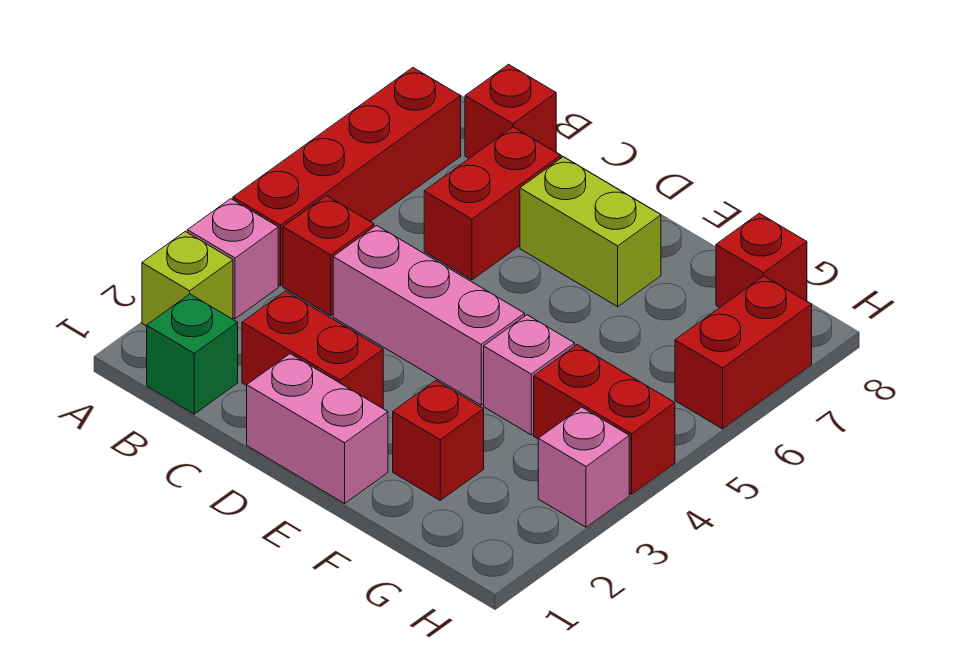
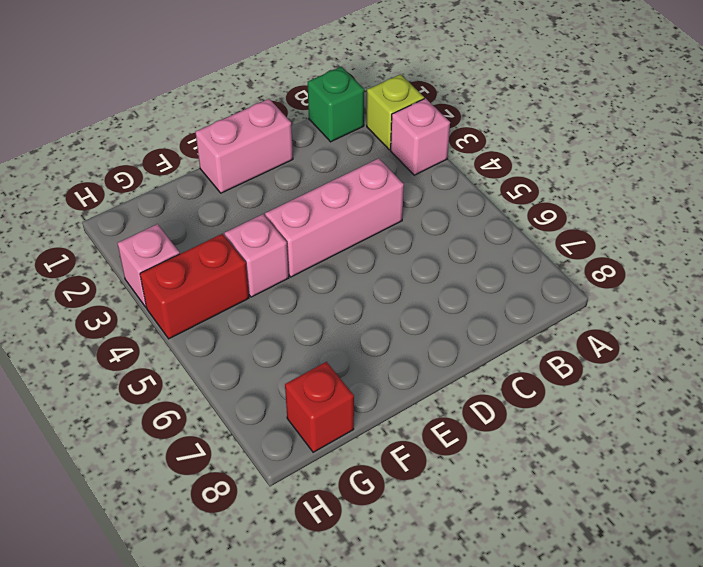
none -> red 1x4 brick [233,68,461,286]
none -> red 1x1 brick [283,196,374,316]
none -> red 1x1 brick [465,64,556,158]

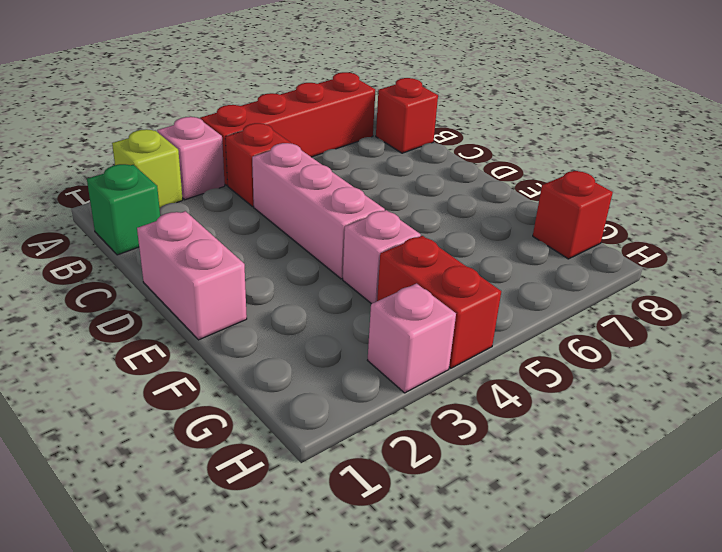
none -> red 1x2 brick [242,291,383,408]
none -> red 1x2 brick [424,127,561,280]
none -> lime 1x2 brick [520,157,661,307]

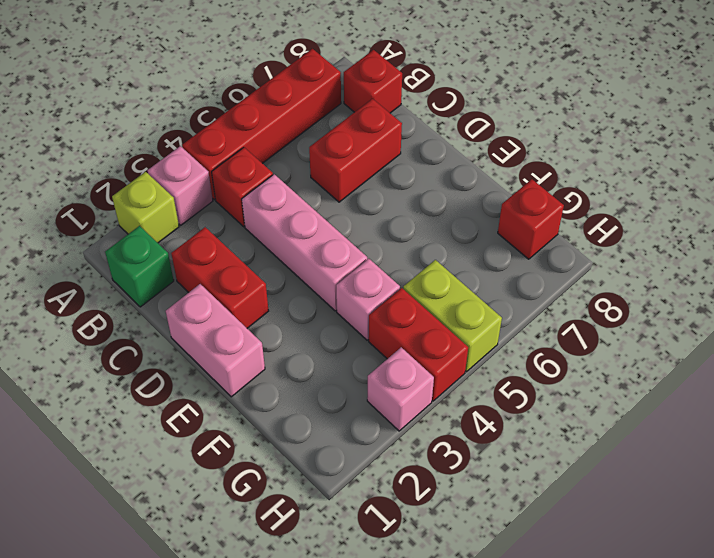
lime 1x2 brick [403,260,502,372] -> lime 1x2 brick moved to [520,157,661,307]
none -> red 1x1 brick [393,381,484,500]
none -> red 1x2 brick [675,276,812,429]

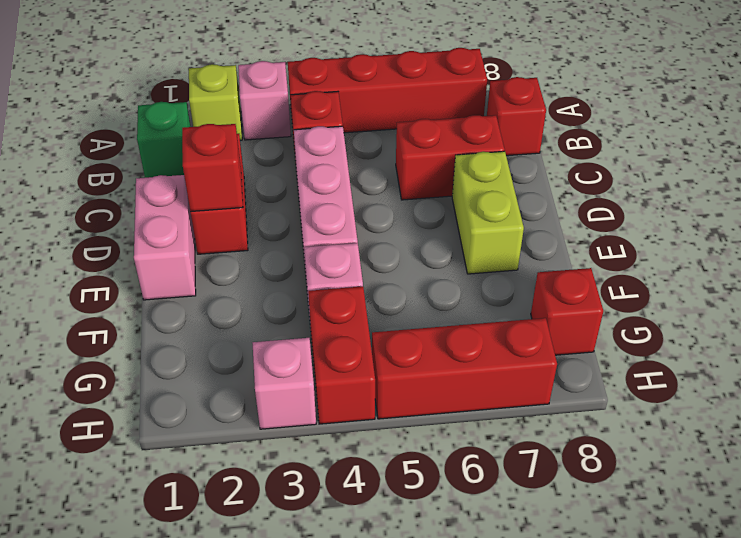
red 1x1 brick [182,124,243,212] -> red 1x1 brick moved to [393,381,484,500]
red 1x3 brick [372,318,557,419] -> red 1x2 brick [675,276,812,429]

